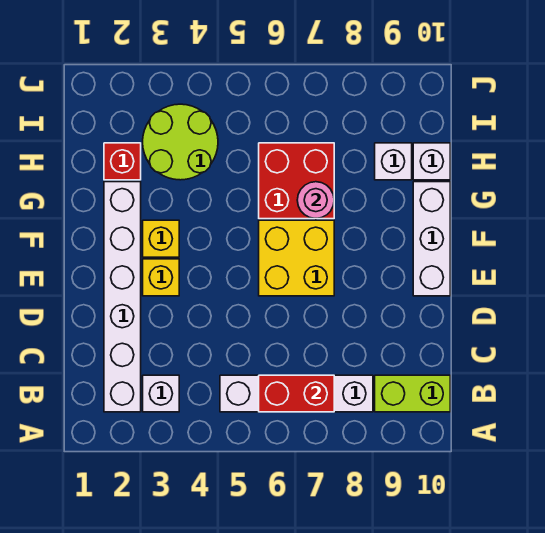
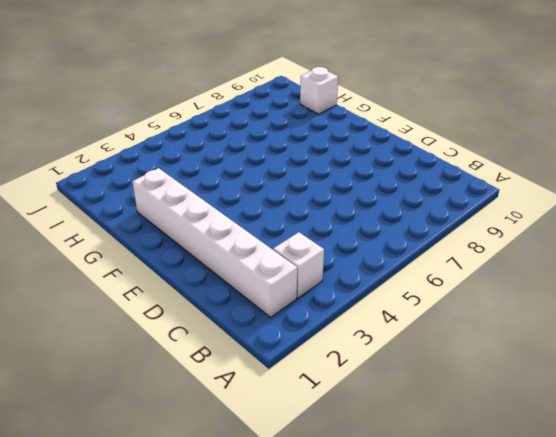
none -> white 1x4 brick [220,375,373,412]
none -> lime 1x2 brick [375,375,450,412]
none -> yellow 1x1 brick [143,259,179,296]

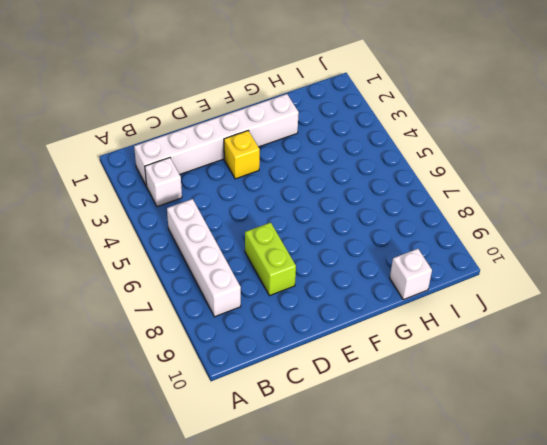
lime 1x2 brick [245,223,296,296] -> lime 1x2 brick moved to [375,375,450,412]
none -> yellow 2x2 brick [259,220,334,296]
none -> white 1x3 brick [413,182,450,296]
none -> yellow 1x1 brick [143,220,179,257]

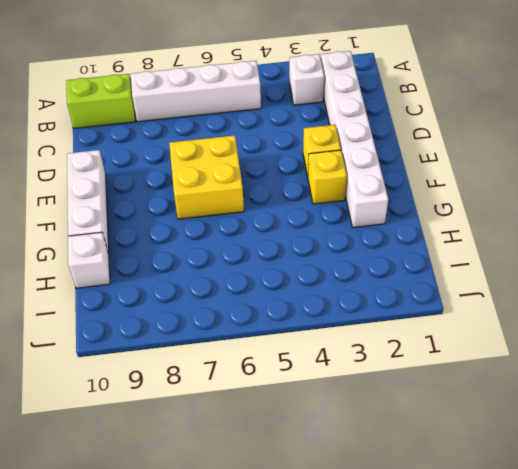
none -> red 2x2 brick [259,143,334,219]
none -> red 1x1 brick [104,143,141,180]
none -> lime 2x2 round brick [143,104,218,180]

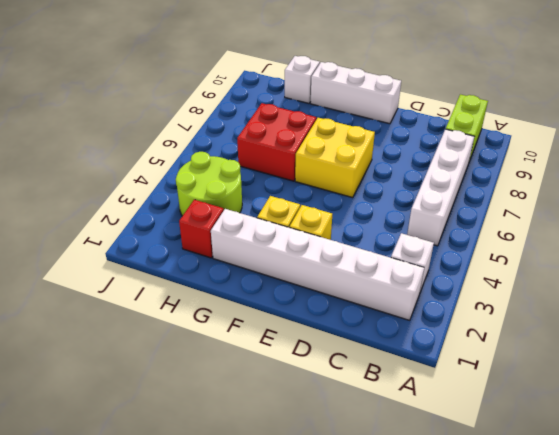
none -> white 1x1 brick [375,143,412,180]
none -> red 1x2 brick [259,375,334,412]
none -> pink 1x1 round brick [297,182,334,219]

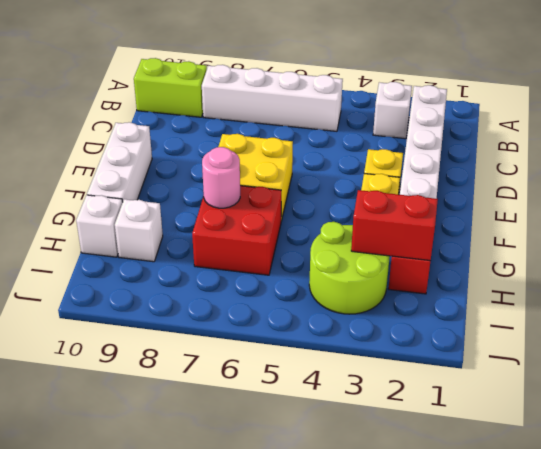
red 1x2 brick [351,190,438,261] -> red 1x2 brick moved to [259,375,334,412]

